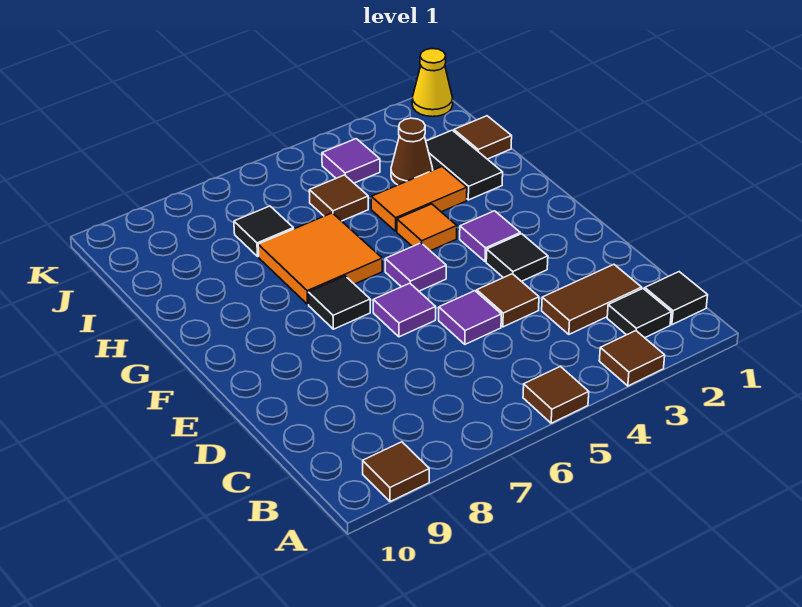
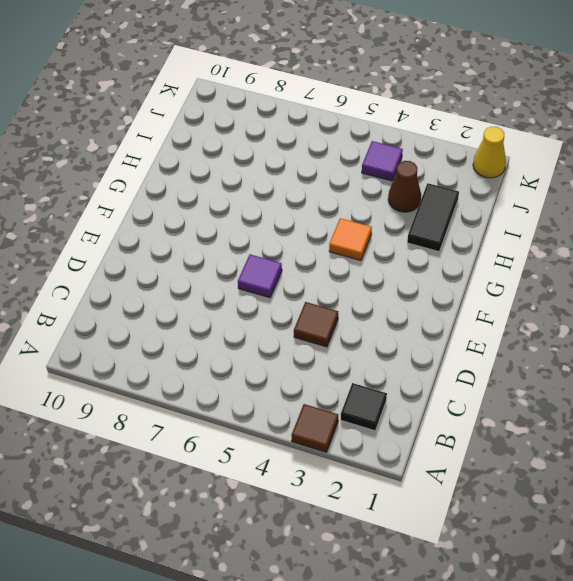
none -> brown 1x1 tile [523,366,589,423]
none -> brown 1x1 tile [363,442,429,502]
none -> black 1x1 tile [645,272,708,325]

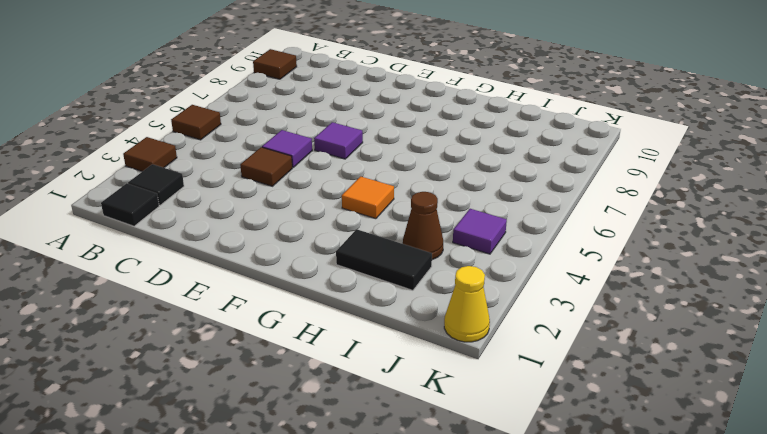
none -> brown 1x2 tile [542,264,642,334]
none -> black 1x1 tile [486,234,548,281]
none -> purple 1x1 tile [460,211,520,262]

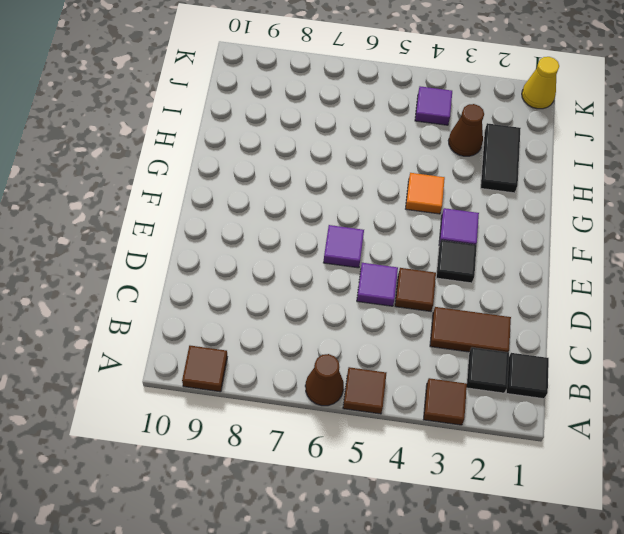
brown 1x1 cone [305,354,344,406] -> none
none -> purple 1x1 tile [385,243,446,291]
none -> black 1x1 tile [308,276,370,329]
none -> orange 2x2 tile [258,213,382,304]

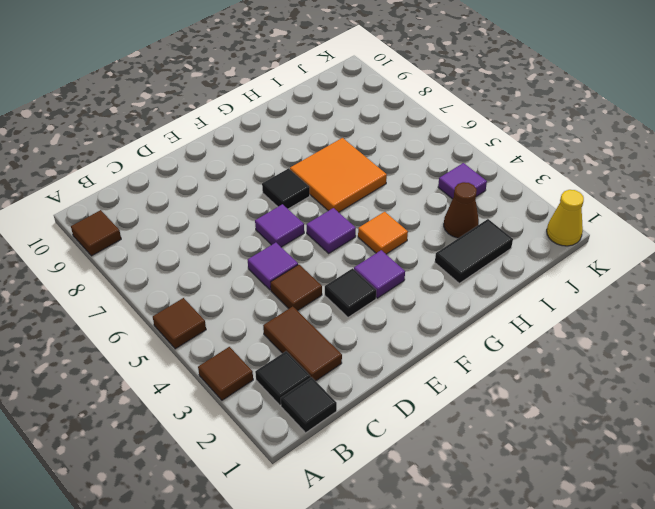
none -> orange 1x2 tile [371,167,467,231]
none -> brown 1x1 tile [454,116,512,159]
none -> brown 1x1 tile [309,175,368,221]

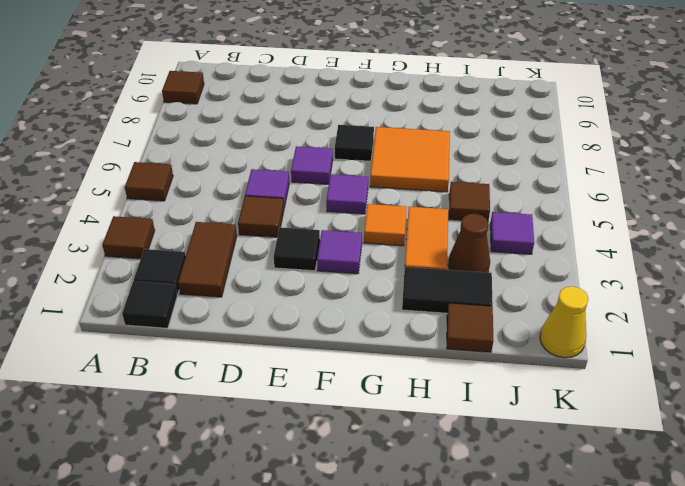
none -> black 1x1 tile [234,206,293,256]

